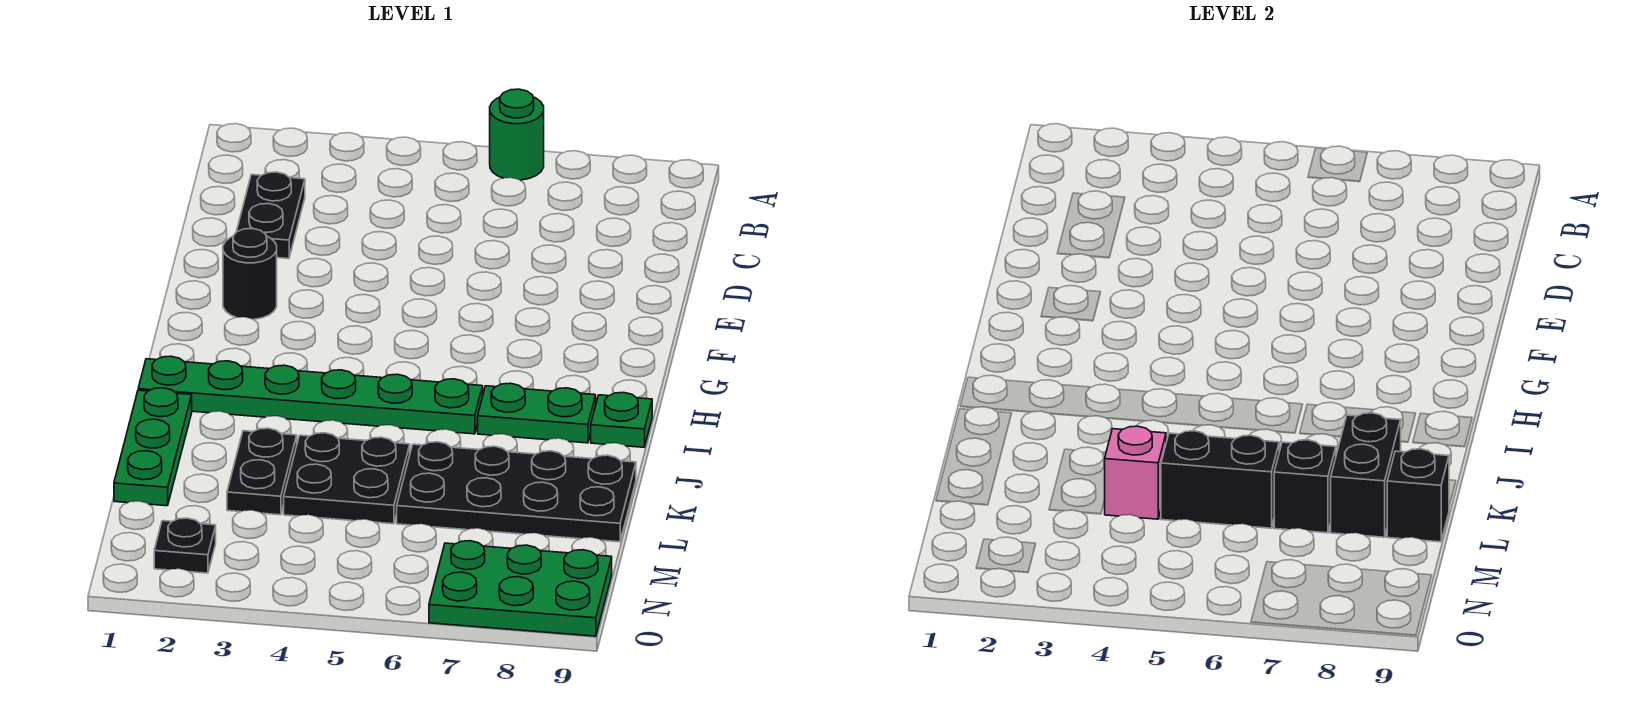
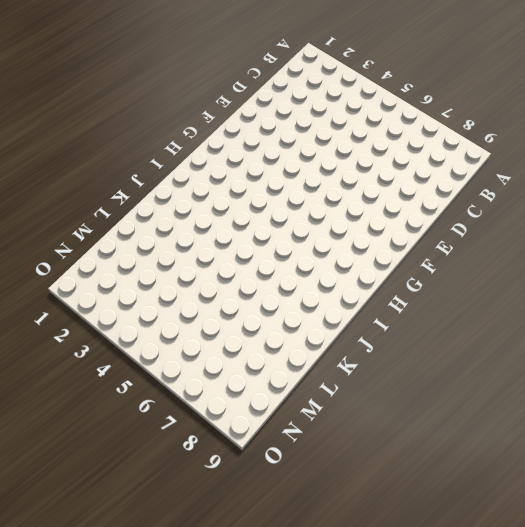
none -> green 1x1 round brick [490,89,544,180]
none -> black 1x2 plate [236,172,305,259]
none -> black 1x1 round brick [223,229,277,319]

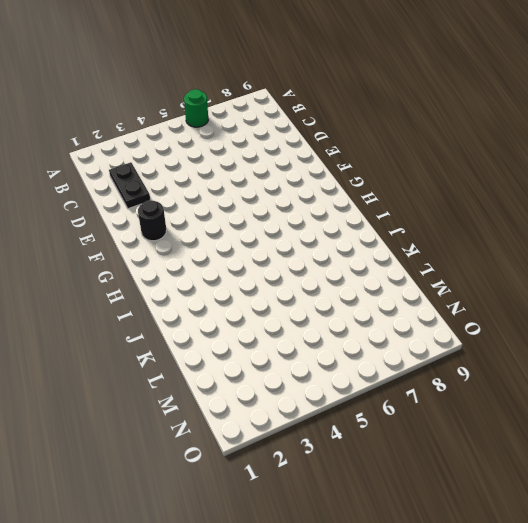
none -> green 1x6 plate [138,356,483,434]
none -> green 1x2 plate [478,383,596,443]
none -> green 1x1 plate [591,392,652,447]

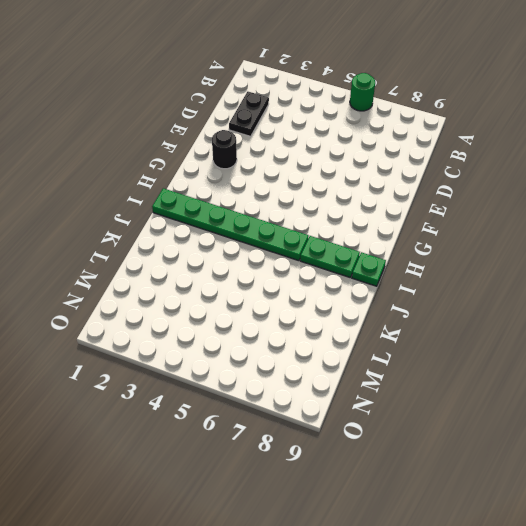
none -> green 1x3 plate [114,388,192,506]
none -> black 1x2 plate [227,428,297,515]
none -> black 2x2 plate [284,433,410,524]

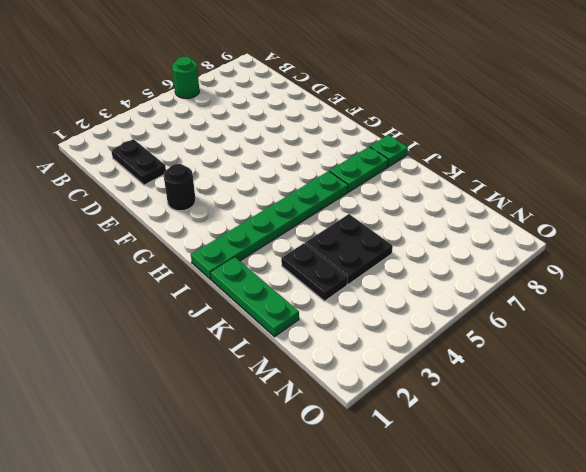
none -> black 2x4 plate [397,442,636,542]
none -> black 1x1 plate [154,518,216,573]
none -> green 2x3 plate [429,541,612,636]

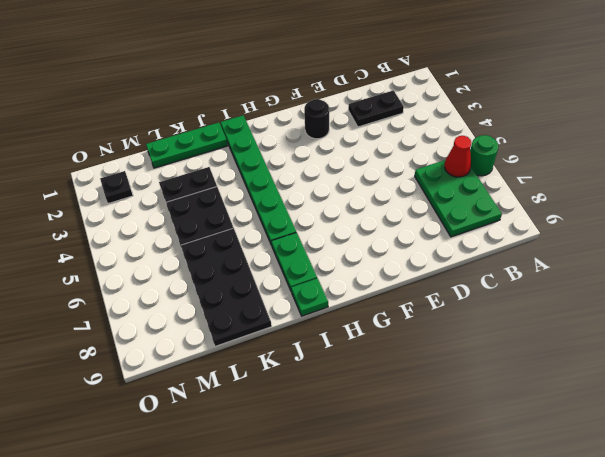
green 2x3 plate [415,160,502,237] -> green 2x3 plate moved to [429,541,612,636]
red 1x1 cone [445,136,471,177] -> none
none -> black 1x2 brick [1331,413,1401,537]
none -> pink 1x1 brick [1105,426,1166,519]
none -> black 1x2 brick [1161,431,1279,528]

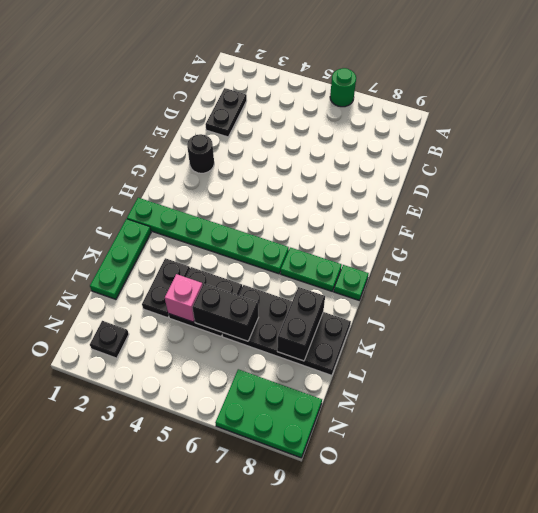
none -> black 1x1 brick [1274,440,1336,533]
none -> black 1x1 brick [1387,449,1449,542]

